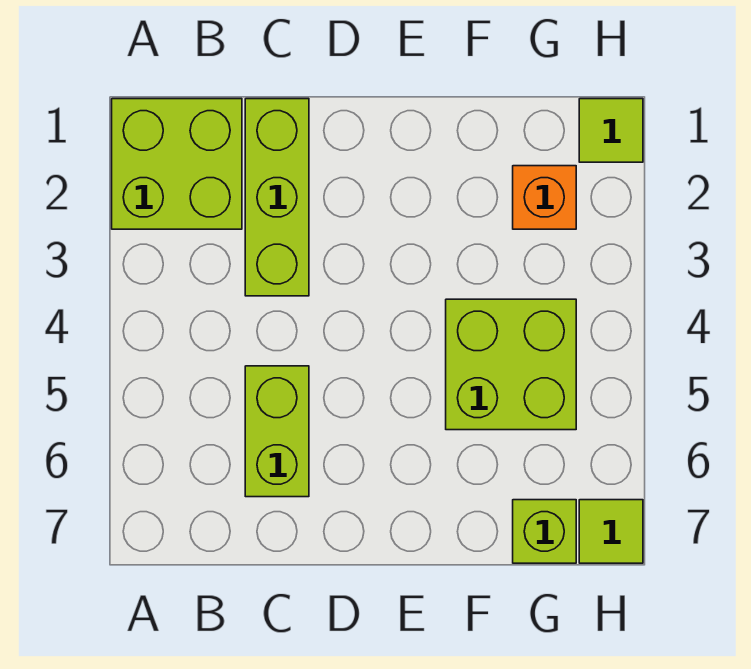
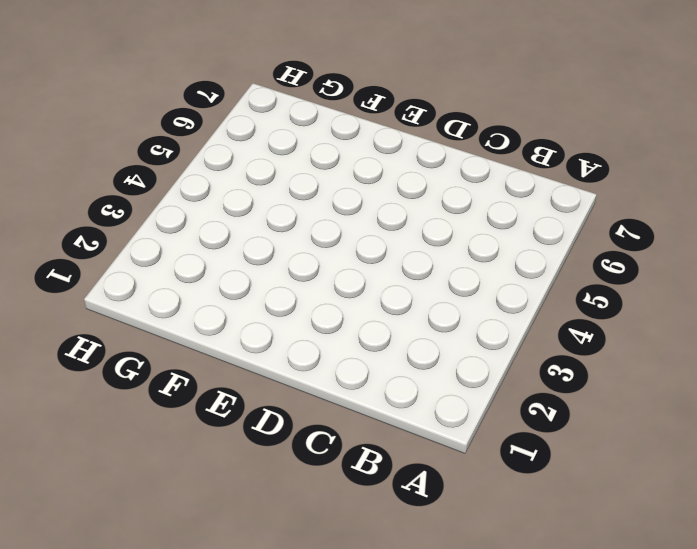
none -> lime 2x2 brick [112,99,242,229]
none -> lime 1x3 brick [245,99,309,296]

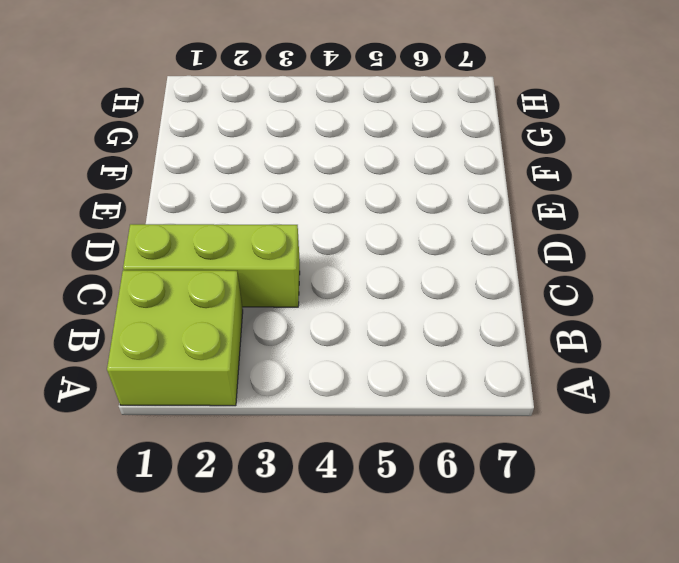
none -> lime 1x2 brick [245,366,309,497]
none -> lime 2x2 brick [446,299,576,430]

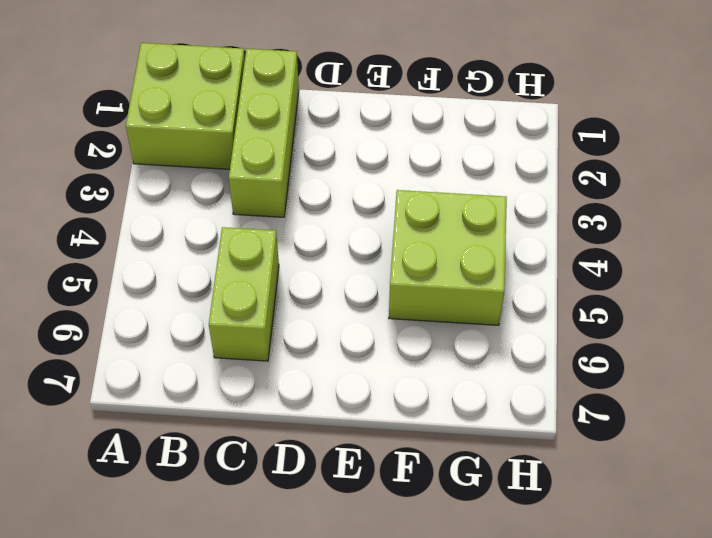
none -> orange 1x1 brick [513,166,576,229]
none -> lime 1x1 brick [513,500,576,563]

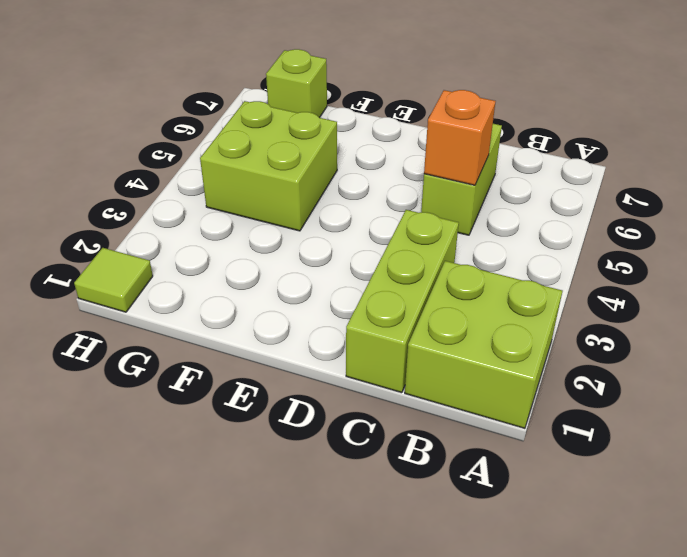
orange 1x1 brick [424,90,496,185] -> orange 1x1 brick moved to [513,166,576,229]
none -> lime 1x1 tile [579,500,643,563]

